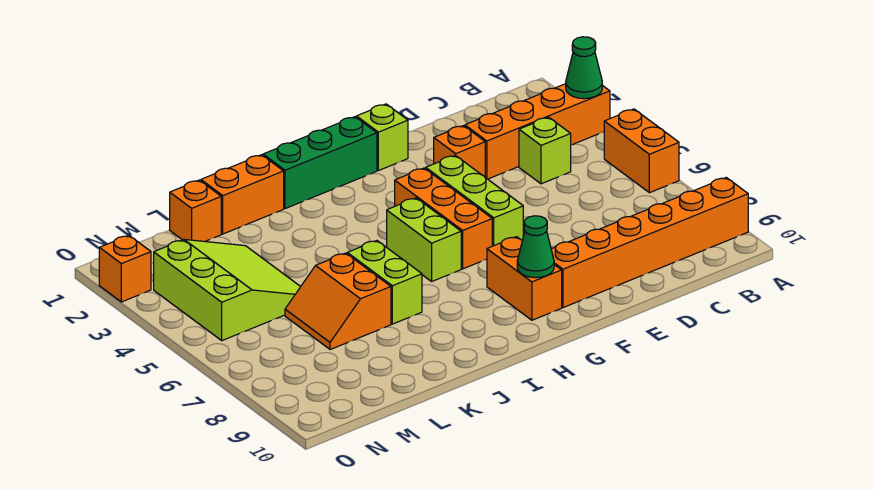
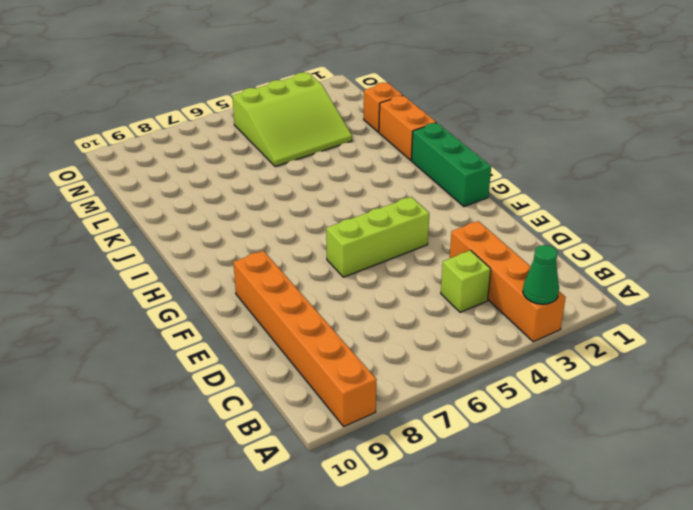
none -> orange 1x2 brick [604,109,679,193]
none -> orange 1x1 brick [434,126,485,177]
none -> lime 1x1 brick [356,104,408,171]

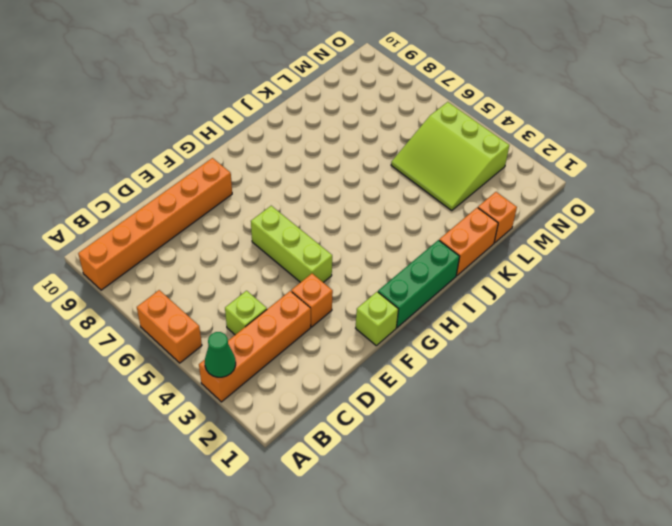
none -> orange 1x3 brick [395,168,492,269]
none -> orange 1x2 brick [487,237,562,320]
none -> lime 1x2 brick [387,198,461,281]

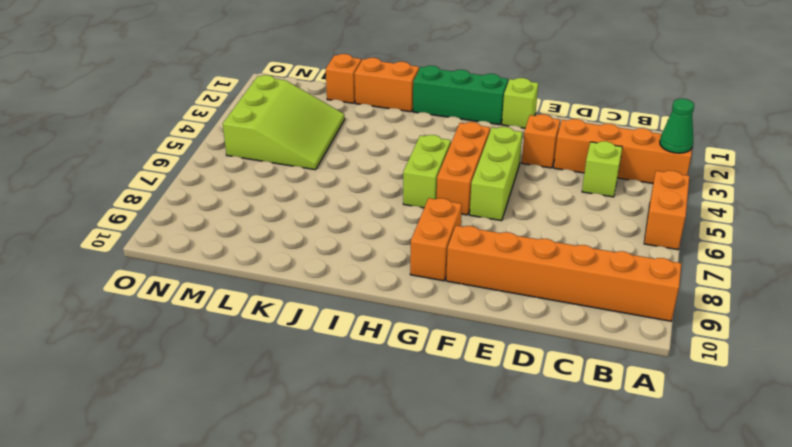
none -> lime 1x2 brick [347,241,422,324]
none -> orange 2x2 slope [285,253,391,350]
none -> orange 1x1 brick [99,236,151,302]

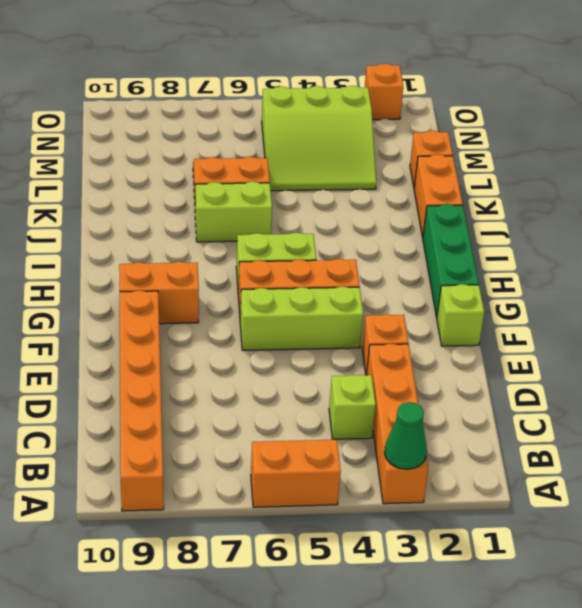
none -> green 1x1 cone [517,216,554,278]

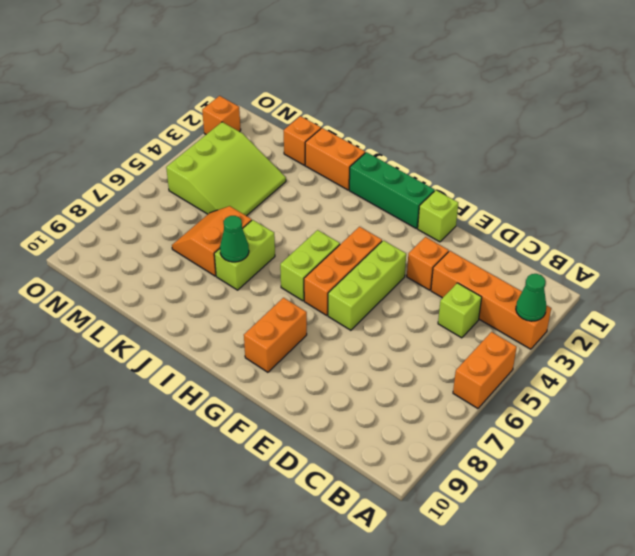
green 1x1 cone [220,216,249,262] -> green 1x1 cone moved to [517,216,554,278]
none -> orange 1x6 brick [551,178,748,308]

